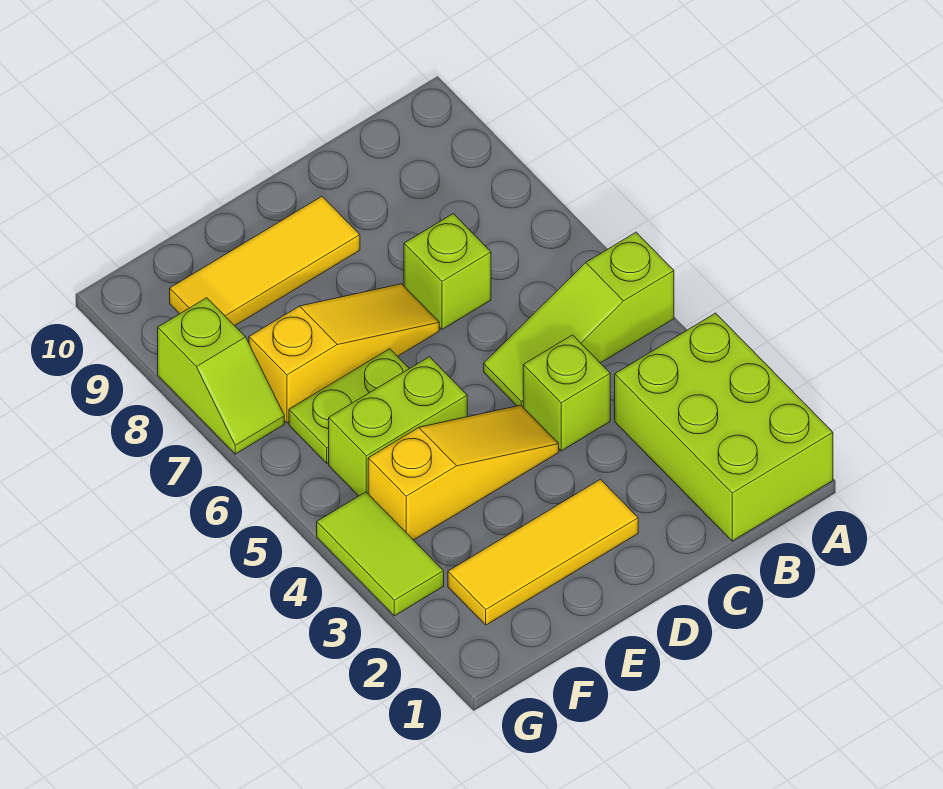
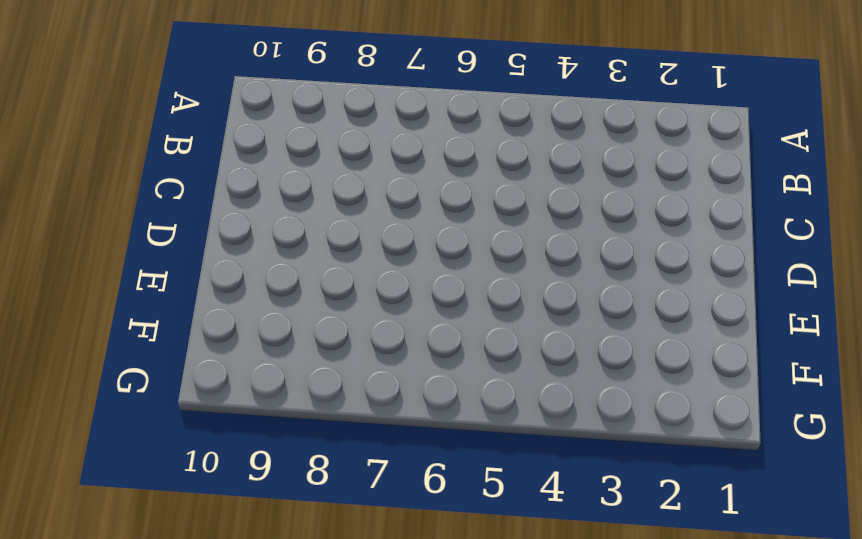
none -> lime 2x3 brick [615,313,833,541]
none -> lime 1x3 slope [484,232,674,407]
none -> lime 1x1 brick [523,335,610,451]

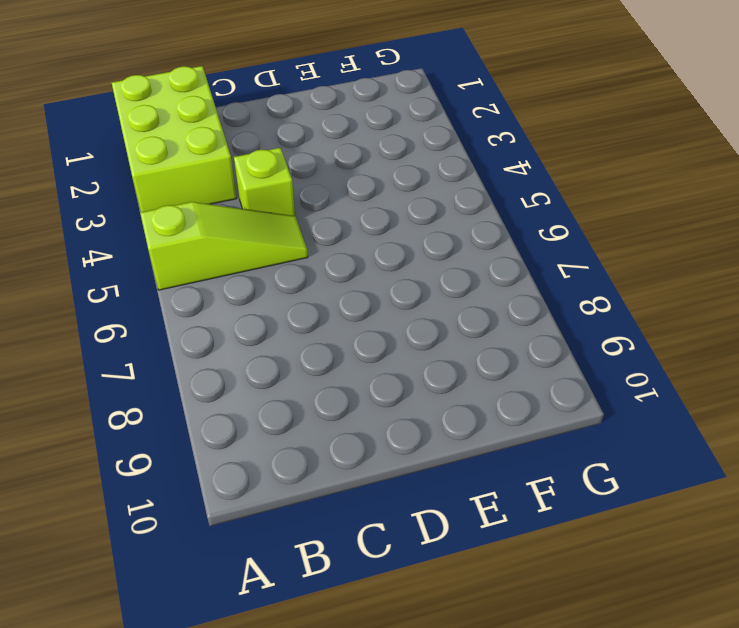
none -> lime 1x1 brick [404,214,491,329]
none -> yellow 1x3 tile [448,479,638,625]
none -> yellow 1x3 slope [368,405,559,540]

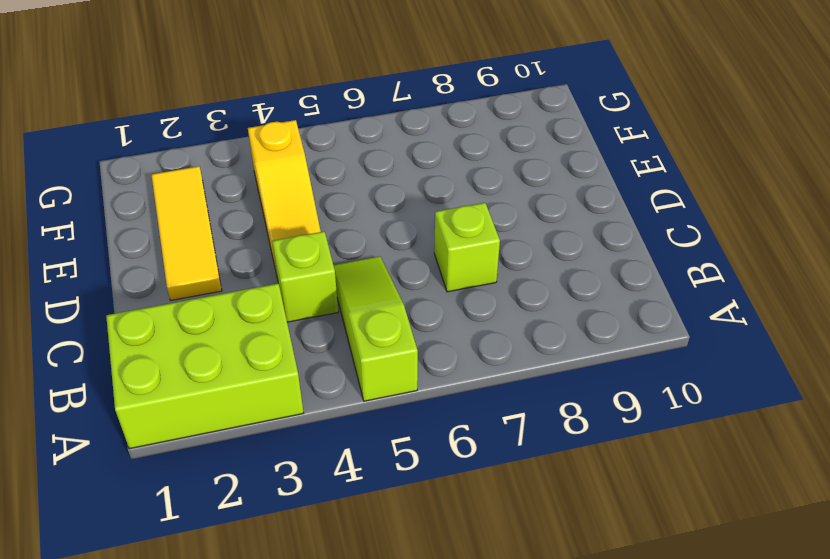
none -> yellow 1x3 slope [249,284,439,423]
none -> yellow 1x3 tile [170,196,360,326]
none -> lime 1x2 brick [329,357,467,496]

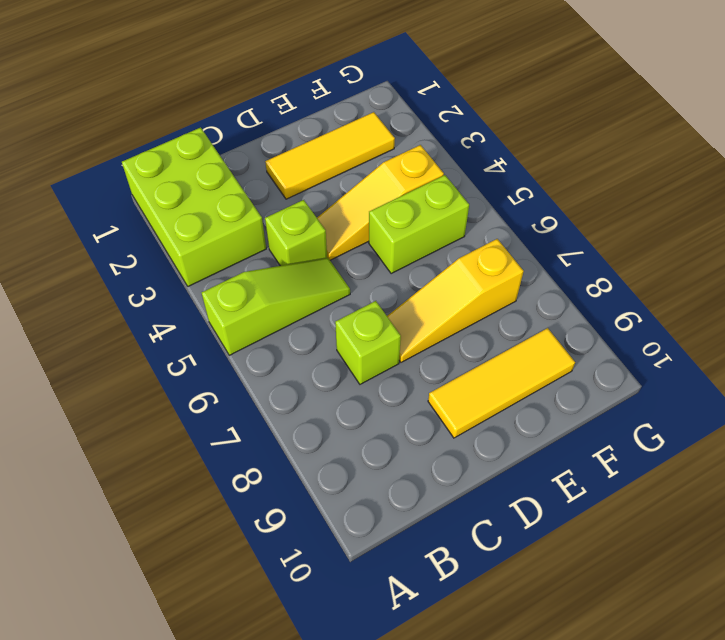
none -> lime 1x2 plate [289,349,409,463]
none -> lime 1x2 tile [317,492,444,616]
none -> lime 1x2 slope [158,298,284,454]

